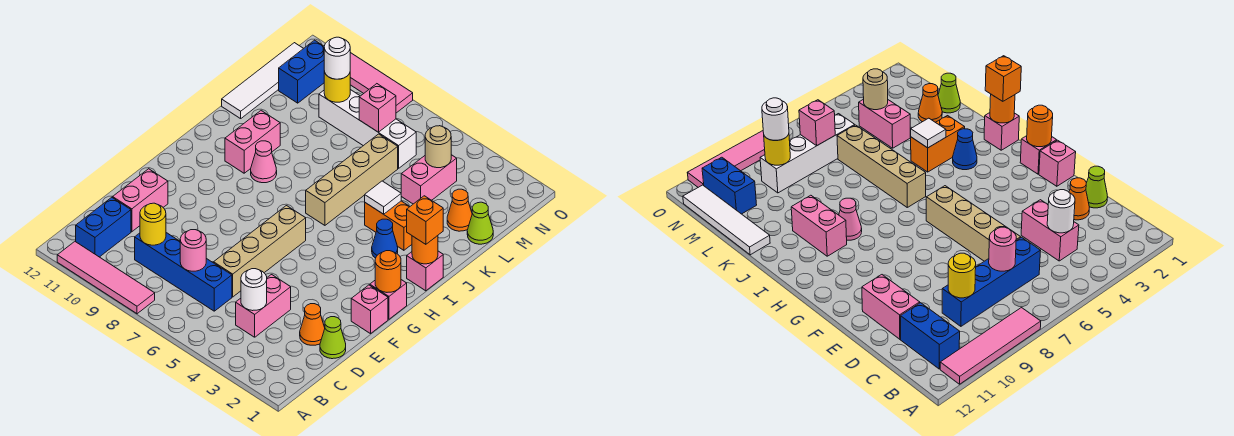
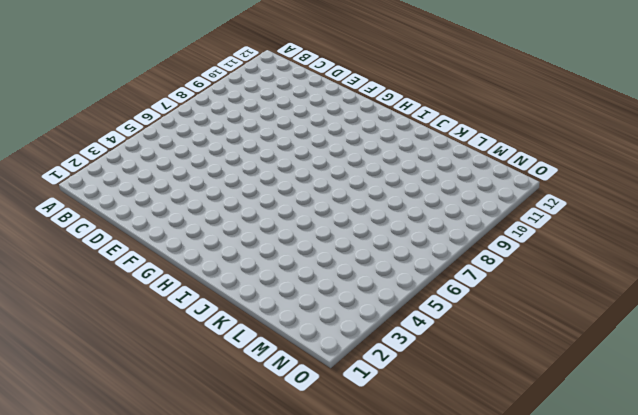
none -> pink 1x4 tile [57,242,155,314]
none -> blue 1x2 brick [76,197,131,257]
none -> pink 1x2 brick [236,275,291,337]
none -> blue 1x4 brick [135,233,232,311]

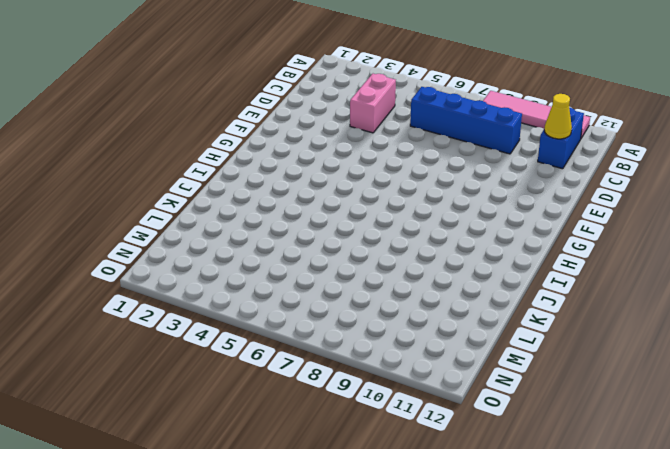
yellow 1x1 cone [544,94,572,139] -> none
none -> lime 1x1 cone [320,317,346,359]
none -> orange 1x1 cone [300,304,325,345]
none -> tan 1x4 brick [214,206,306,297]
none -> pink 1x2 brick [113,169,168,232]

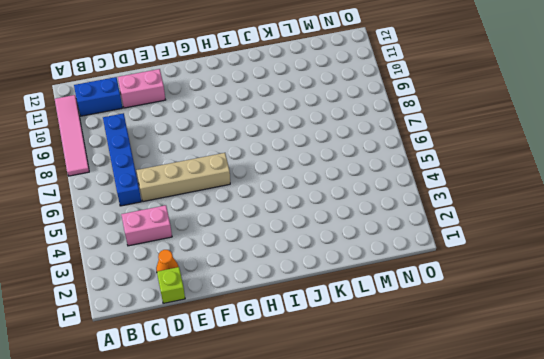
lime 1x1 brick [157,267,185,303] -> lime 1x1 cone [320,317,346,359]
none -> pink 1x1 brick [351,285,388,334]
none -> pink 1x1 brick [370,280,407,319]
none -> pink 1x1 brick [407,251,443,291]
none -> blue 1x1 cone [372,219,398,258]

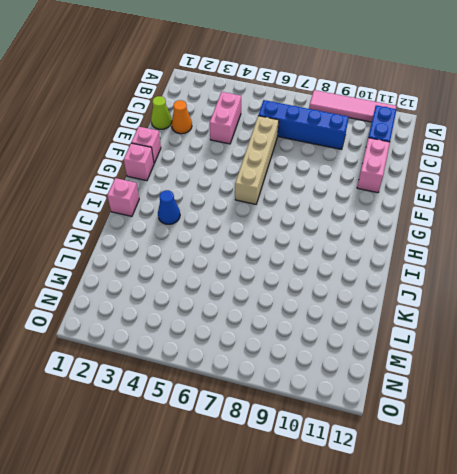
none -> tan 1x4 brick [306,134,398,225]
none -> pink 1x1 cone [251,141,277,183]
none -> pink 1x2 brick [225,111,280,173]
none -> orange 1x2 brick [365,201,412,250]

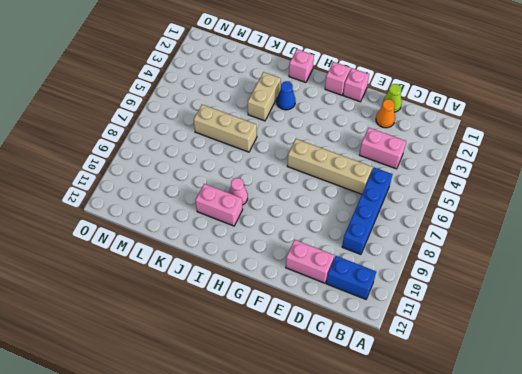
tan 1x2 brick [248,72,281,121] -> orange 1x2 brick [365,201,412,250]
tan 1x3 brick [194,105,257,152] -> tan 1x4 brick [306,134,398,225]
none -> pink 1x4 tile [57,242,155,314]
none -> white 1x4 tile [222,43,304,119]
none -> lime 1x1 cone [467,202,493,244]
none -> orange 1x1 cone [447,189,472,231]

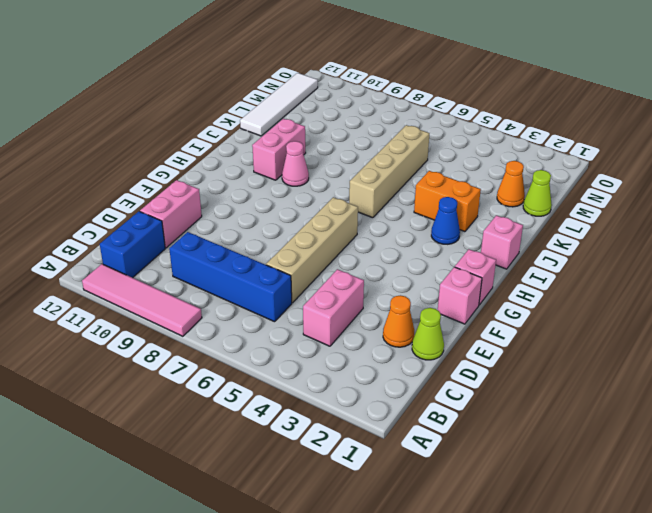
none -> pink 1x2 brick [401,155,457,204]
none -> white 1x4 brick [319,90,416,168]
none -> blue 1x2 brick [279,40,324,103]
none -> pink 1x4 tile [350,53,413,113]

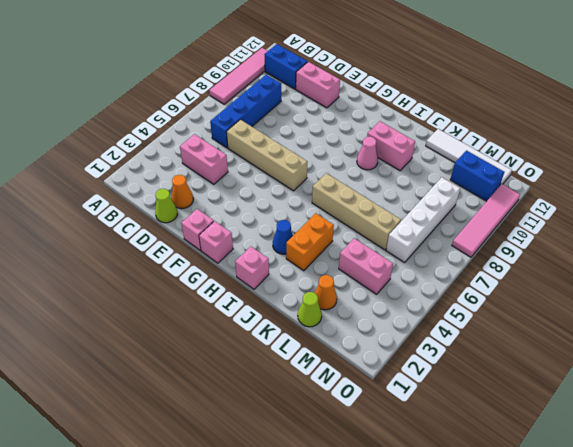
none -> white 1x1 round brick [241,269,267,311]
none -> pink 1x1 round brick [180,230,206,271]
none -> yellow 1x1 round brick [140,203,166,245]
none -> orange 1x1 round brick [375,251,401,292]

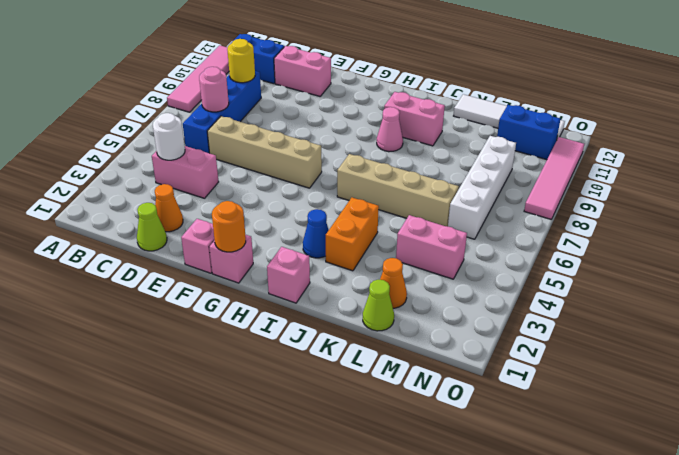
none -> orange 1x1 round brick [412,236,438,264]
none -> white 1x1 tile [365,181,401,214]
none -> tan 1x1 round brick [425,126,451,168]
none -> pink 1x1 brick [359,84,396,132]

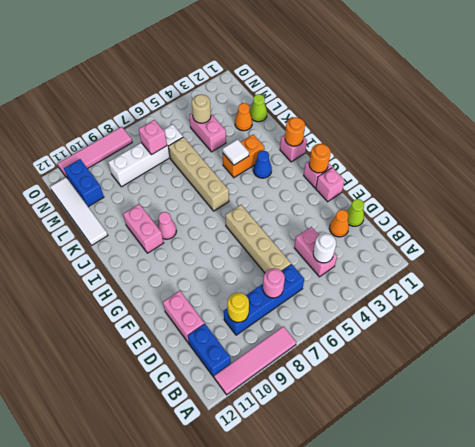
none -> yellow 1x1 round brick [324,71,350,102]
none -> orange 1x1 brick [407,196,443,244]
none -> white 1x1 round brick [324,37,350,79]

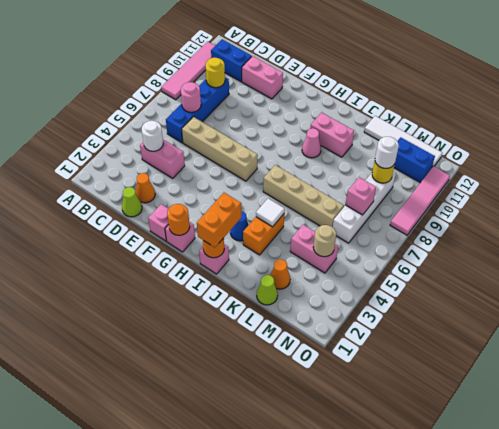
orange 1x2 brick [197,193,241,247] -> orange 1x1 brick [407,196,443,244]

